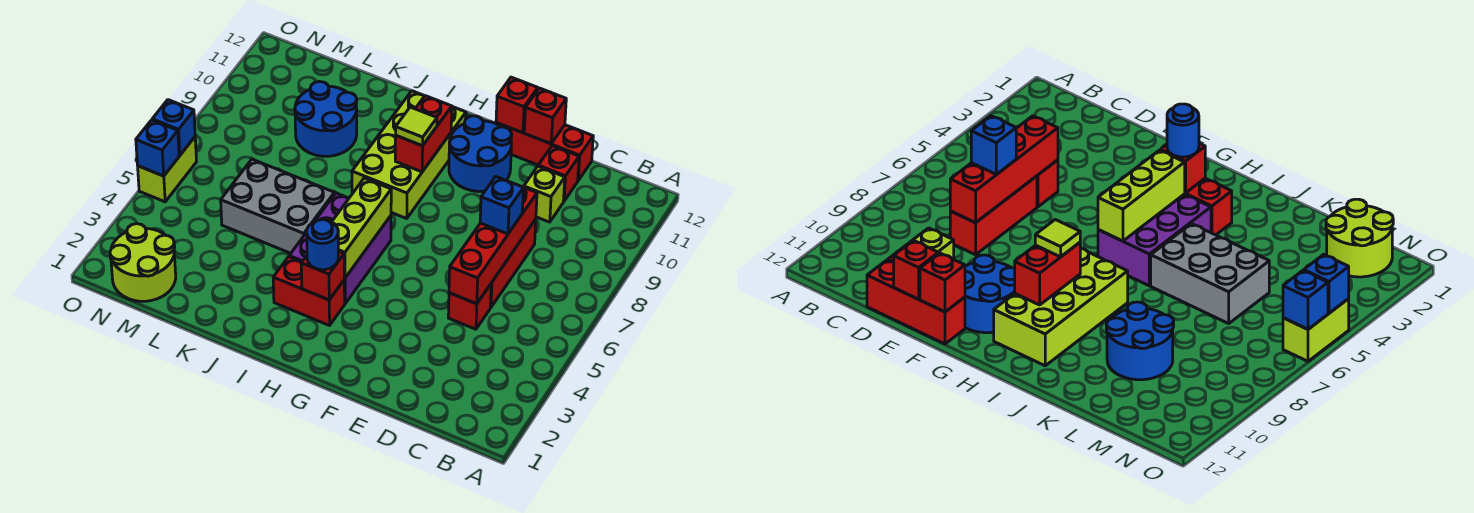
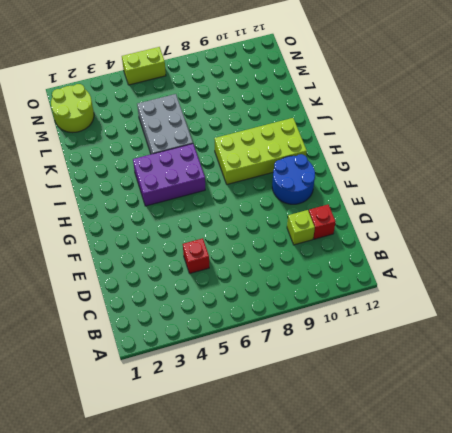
none -> red 1x3 brick [490,219,536,307]
none -> red 1x3 brick [496,123,593,180]
none -> red 1x2 brick [273,257,345,326]

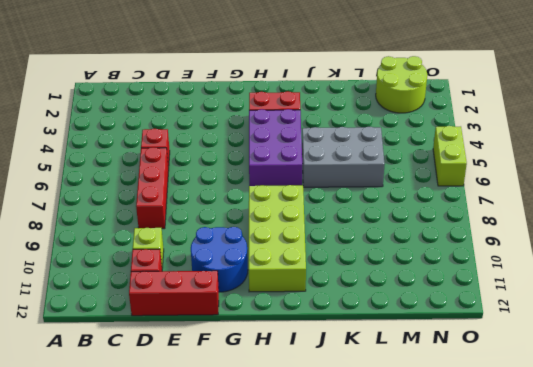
none -> blue 2x2 round brick [295,82,357,156]
none -> red 1x4 brick [449,187,537,304]
none -> red 1x1 brick [524,88,566,144]

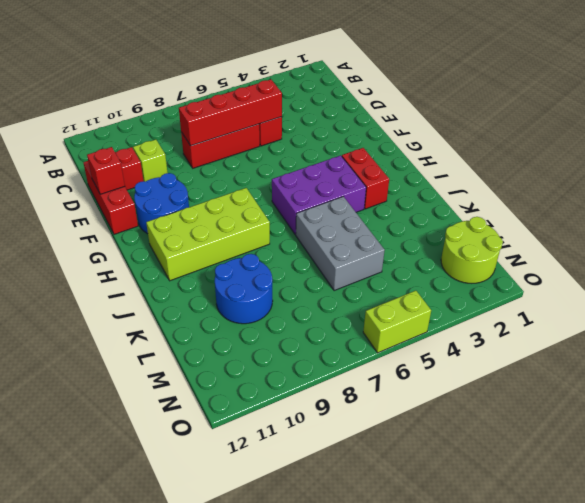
none -> red 1x1 brick [496,77,538,133]
none -> red 1x1 brick [301,251,344,300]
none -> lime 1x3 brick [332,178,391,278]

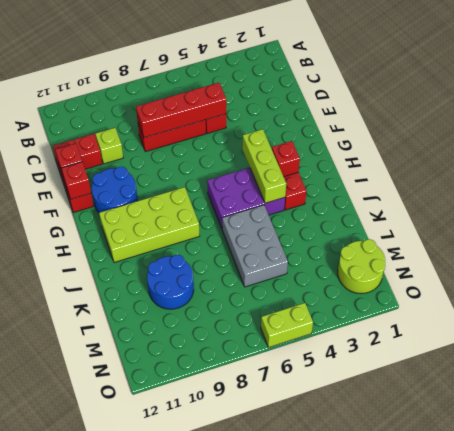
lime 1x3 brick [242,129,286,203] -> lime 1x3 brick turned to [332,178,391,278]
none -> red 1x2 brick [395,96,452,172]
none -> blue 1x1 brick [136,120,179,176]
none -> blue 1x1 brick [152,100,195,155]

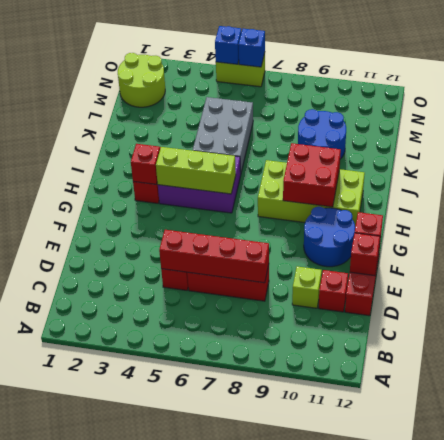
red 2x2 brick [283,143,341,207] -> red 1x2 brick [395,96,452,172]
none -> blue 1x1 brick [480,177,523,234]
none -> blue 1x1 round brick [307,220,338,270]
none -> lime 1x1 tile [396,107,437,146]

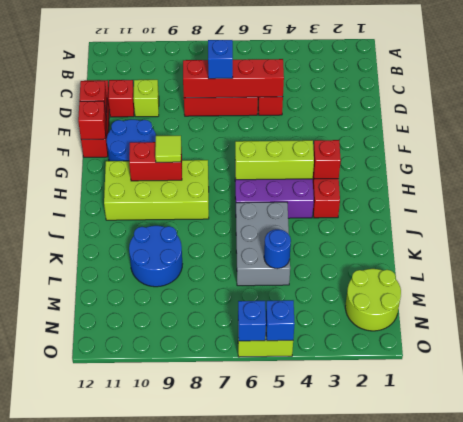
blue 1x1 round brick [264,229,291,269] -> blue 1x1 round brick moved to [307,220,338,270]

